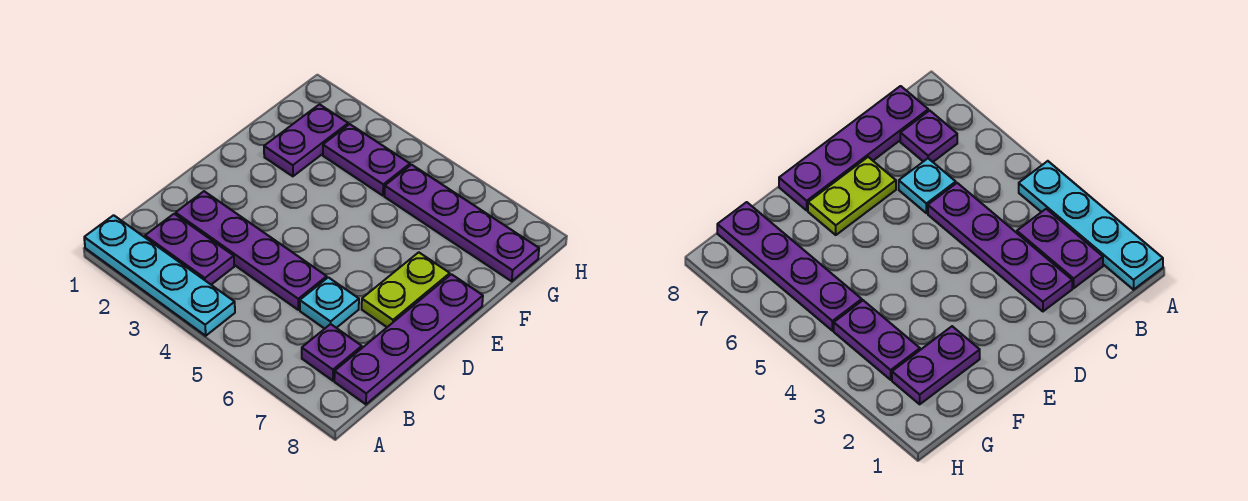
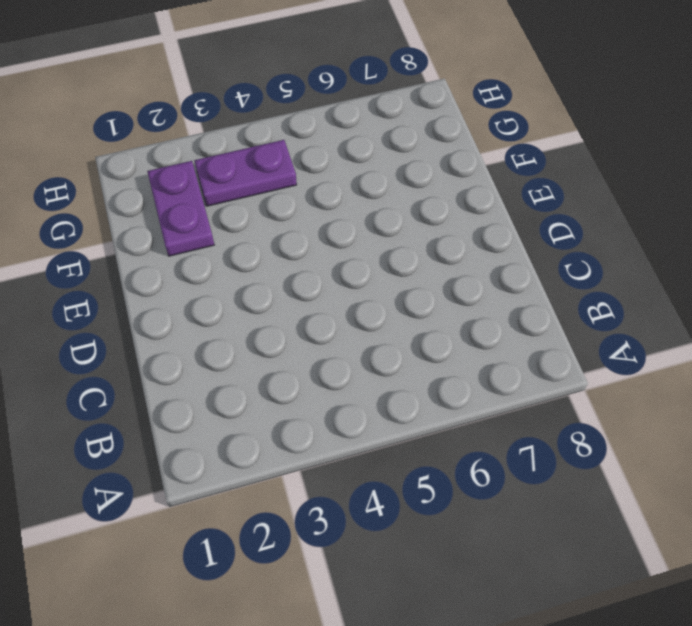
none -> cyan 1x4 plate [84,215,235,336]
none -> purple 1x2 plate [145,214,234,285]

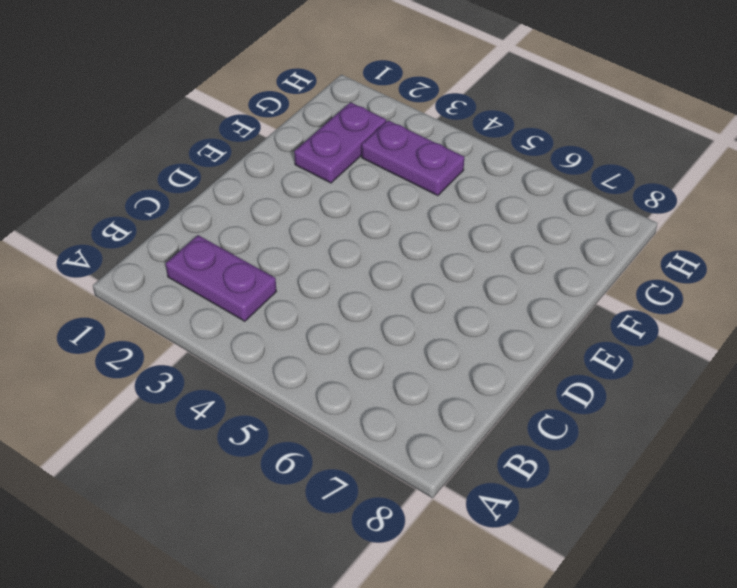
none -> cyan 1x4 plate [84,215,235,336]
none -> purple 1x1 plate [302,324,362,381]

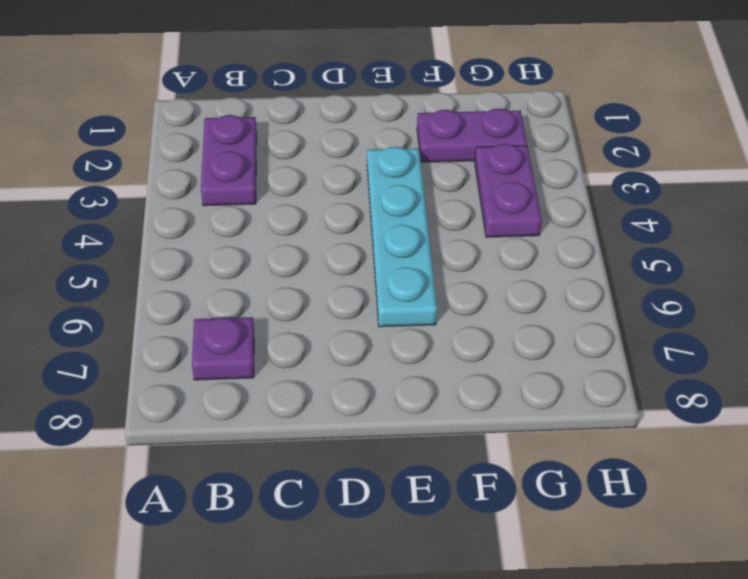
cyan 1x4 plate [367,147,437,327] -> cyan 1x4 plate moved to [84,215,235,336]
none -> purple 1x4 plate [334,274,483,404]
none -> purple 1x4 plate [176,191,327,310]

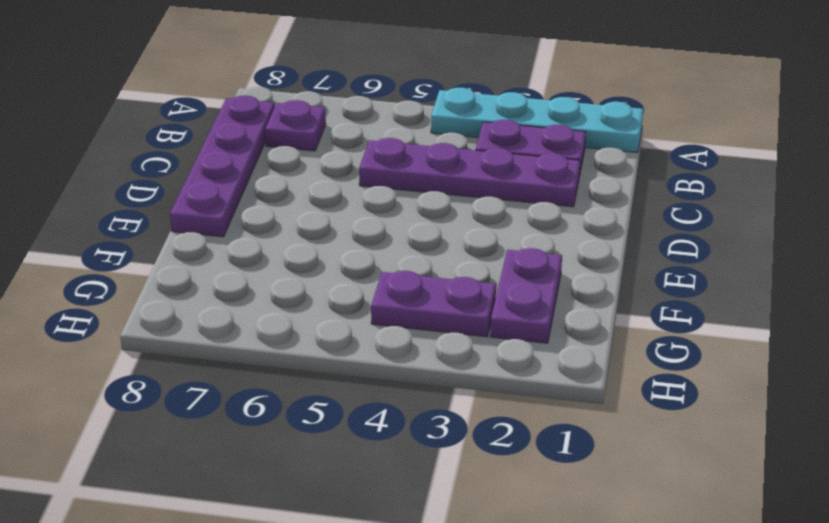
none -> cyan 1x1 plate [300,277,359,329]
none -> lime 1x2 plate [362,252,450,327]

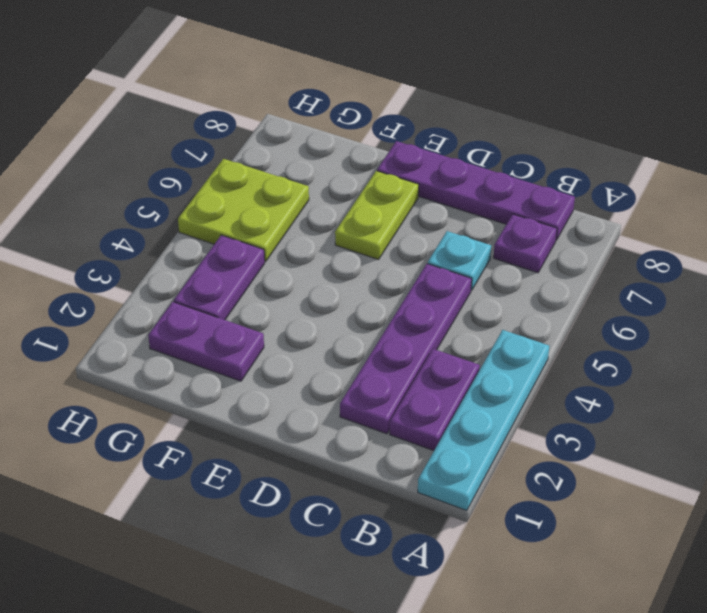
lime 1x2 plate [335,171,419,260] -> lime 1x2 plate turned to [362,252,450,327]
lime 2x2 plate [178,159,309,262] -> purple 1x4 plate [385,165,539,281]

